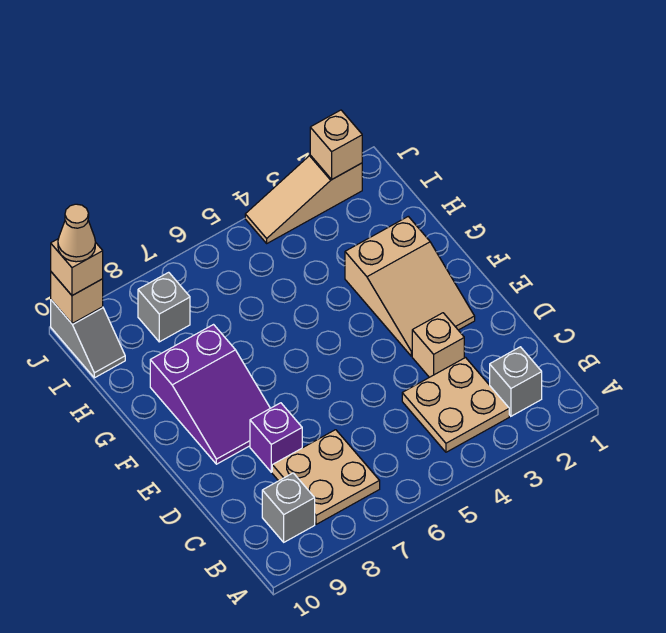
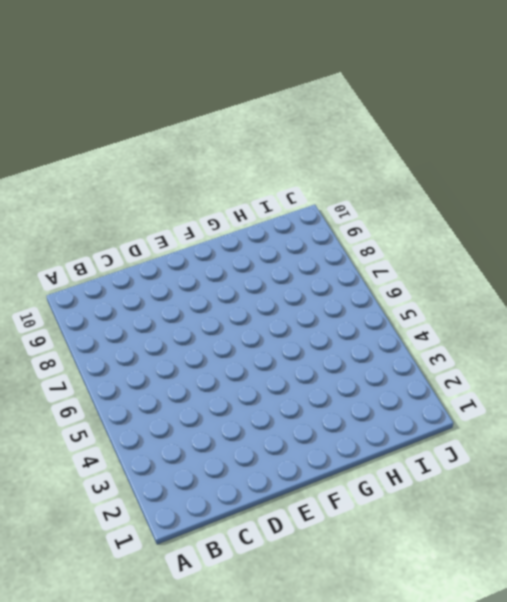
none -> grey 1x1 brick [490,347,542,416]
none -> tan 2x2 plate [402,358,509,452]
none -> tan 2x2 plate [272,430,380,524]

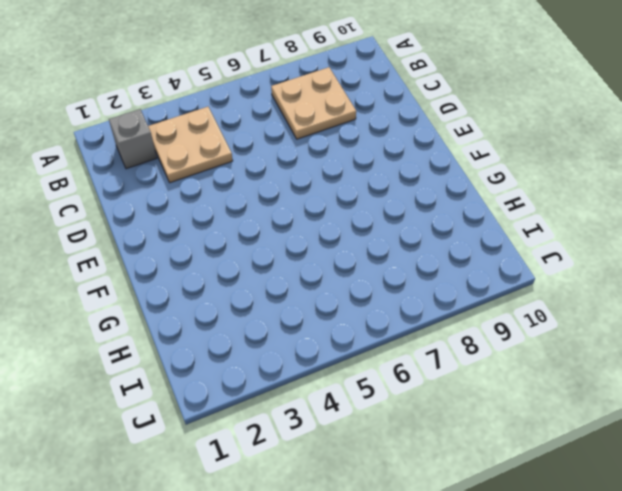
none -> grey 1x1 brick [262,473,315,542]
none -> tan 1x1 brick [412,313,464,377]
none -> purple 1x1 brick [250,403,302,472]

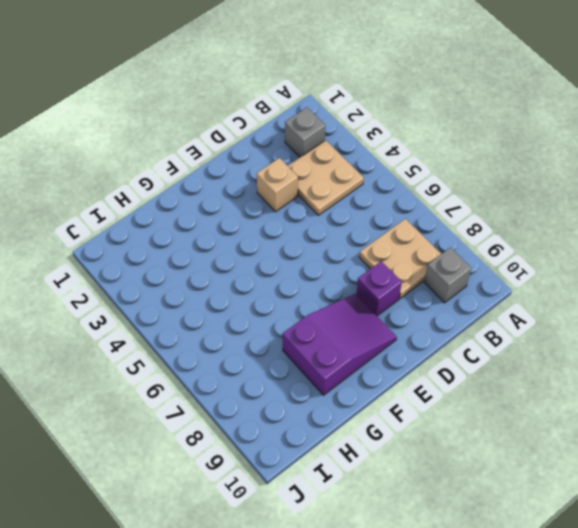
none -> tan 2x3 slope [345,216,475,356]
none -> grey 1x1 brick [138,272,190,342]
none -> grey 1x2 slope [51,300,125,378]

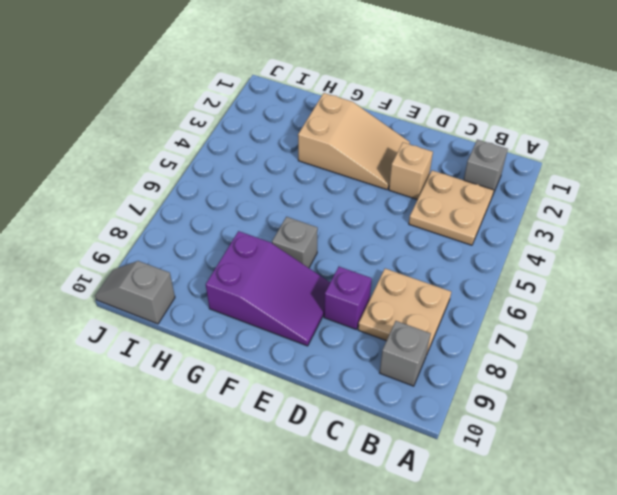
grey 1x1 brick [272,217,318,268] -> grey 1x1 brick moved to [138,272,190,342]
grey 1x2 slope [95,261,175,324] -> grey 1x2 slope turned to [51,300,125,378]
none -> tan 1x3 slope [245,155,362,243]
none -> tan 1x1 brick [310,110,362,179]
none -> tan 1x1 brick [51,272,103,324]

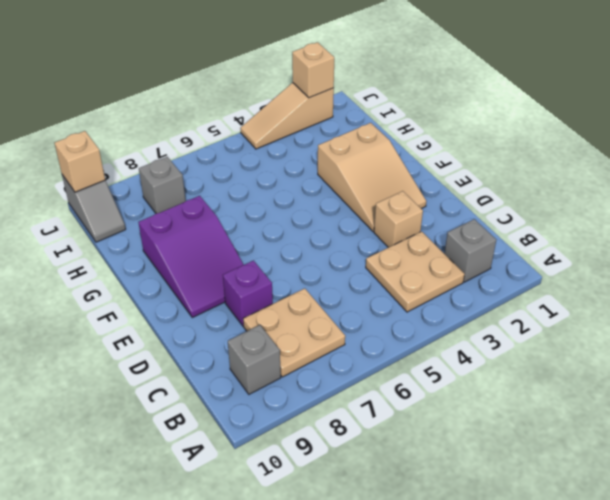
none -> tan 1x1 brick [51,239,103,296]
none -> tan 1x1 cone [58,204,95,262]

